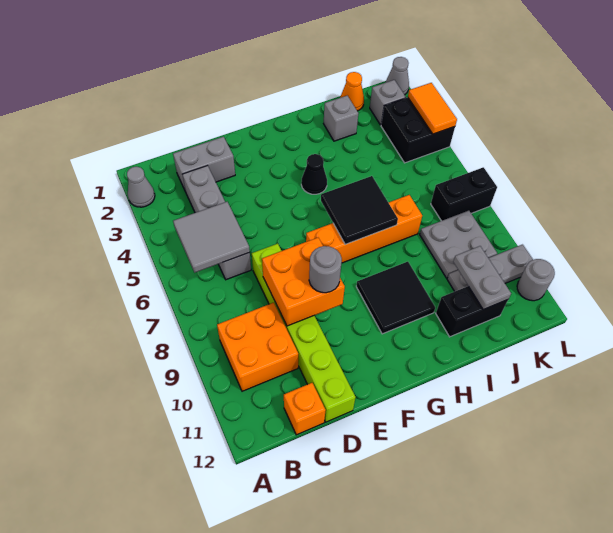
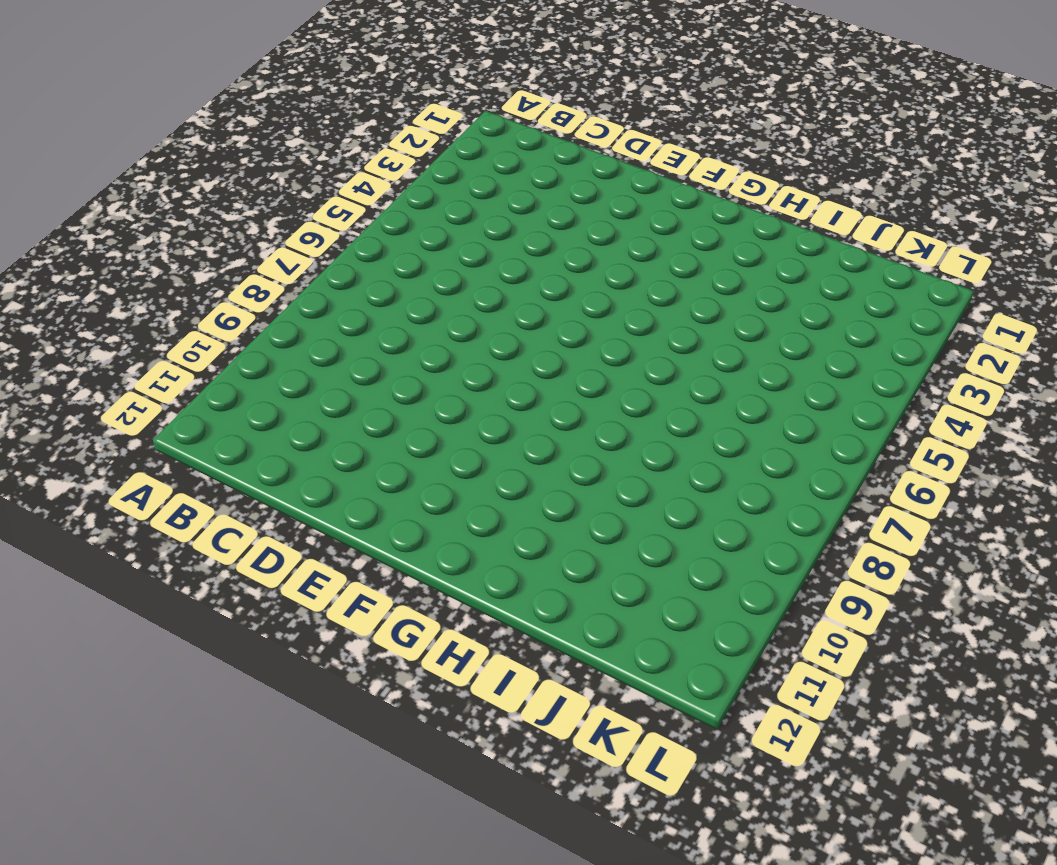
none -> grey 1x1 cone [127,167,155,207]
none -> orange 2x2 brick [217,303,298,391]
none -> grey 1x2 brick [173,137,235,192]

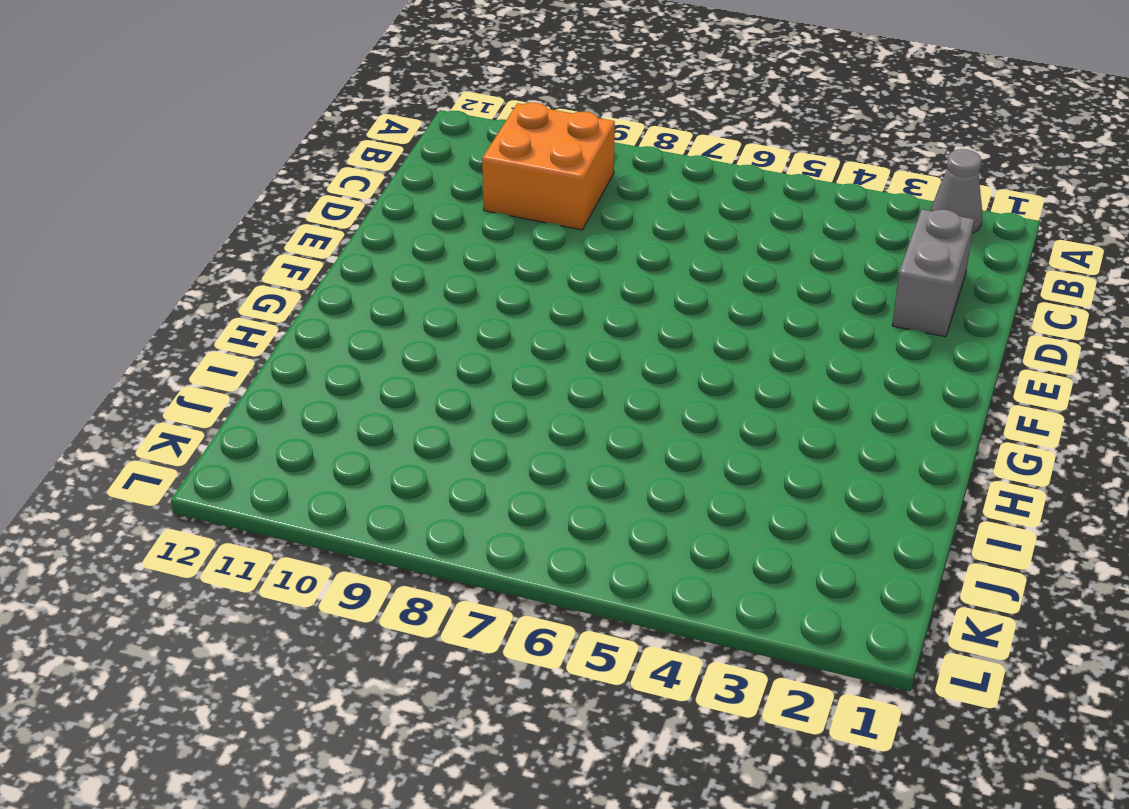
none -> grey 1x4 brick [182,166,251,280]
none -> orange 1x1 brick [284,383,326,435]
none -> lime 1x6 brick [252,244,356,422]

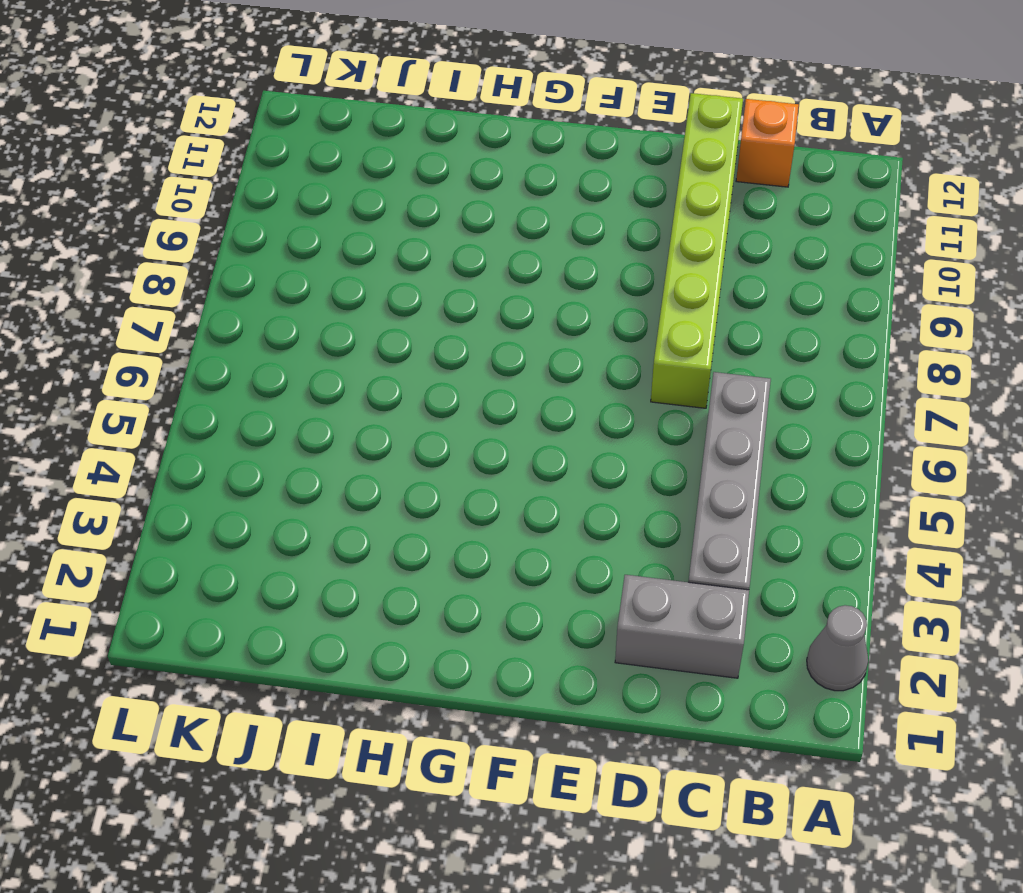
none -> orange 2x2 brick [217,303,298,391]
none -> orange 1x4 brick [306,195,422,263]
none -> black 1x1 cone [301,154,327,194]

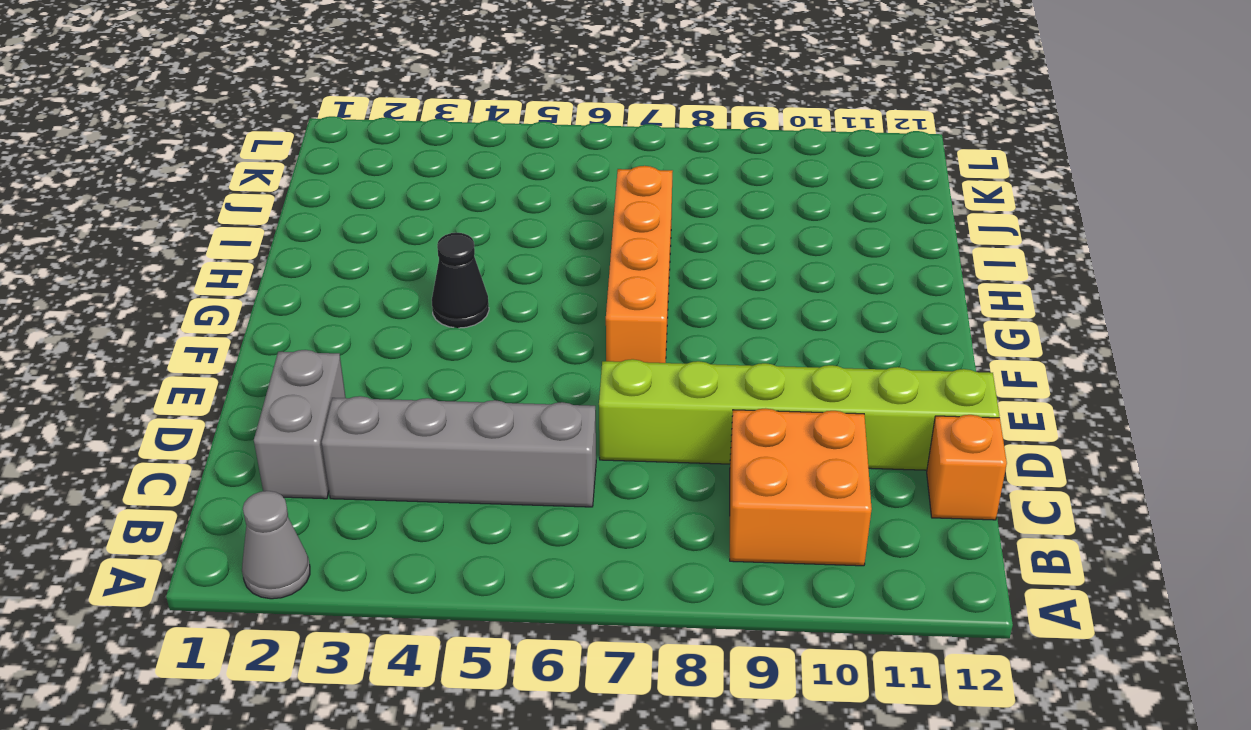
none -> black 2x2 tile [356,262,435,334]
none -> grey 1x1 brick [324,96,358,141]
none -> black 1x2 brick [436,286,508,337]

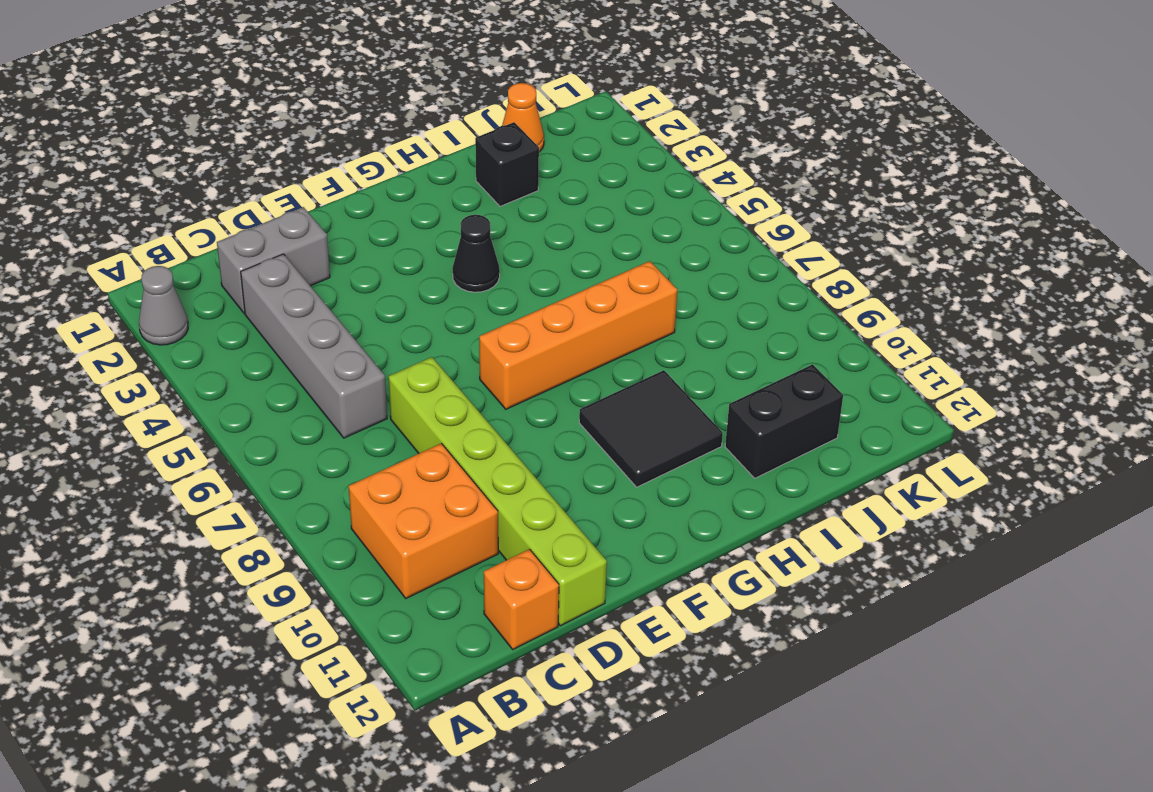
black 1x1 brick [475,122,539,206] -> grey 1x1 brick [324,96,358,141]
none -> grey 2x2 plate [420,211,497,278]
none -> grey 1x3 plate [447,245,533,292]
none -> grey 1x1 brick [370,80,406,125]

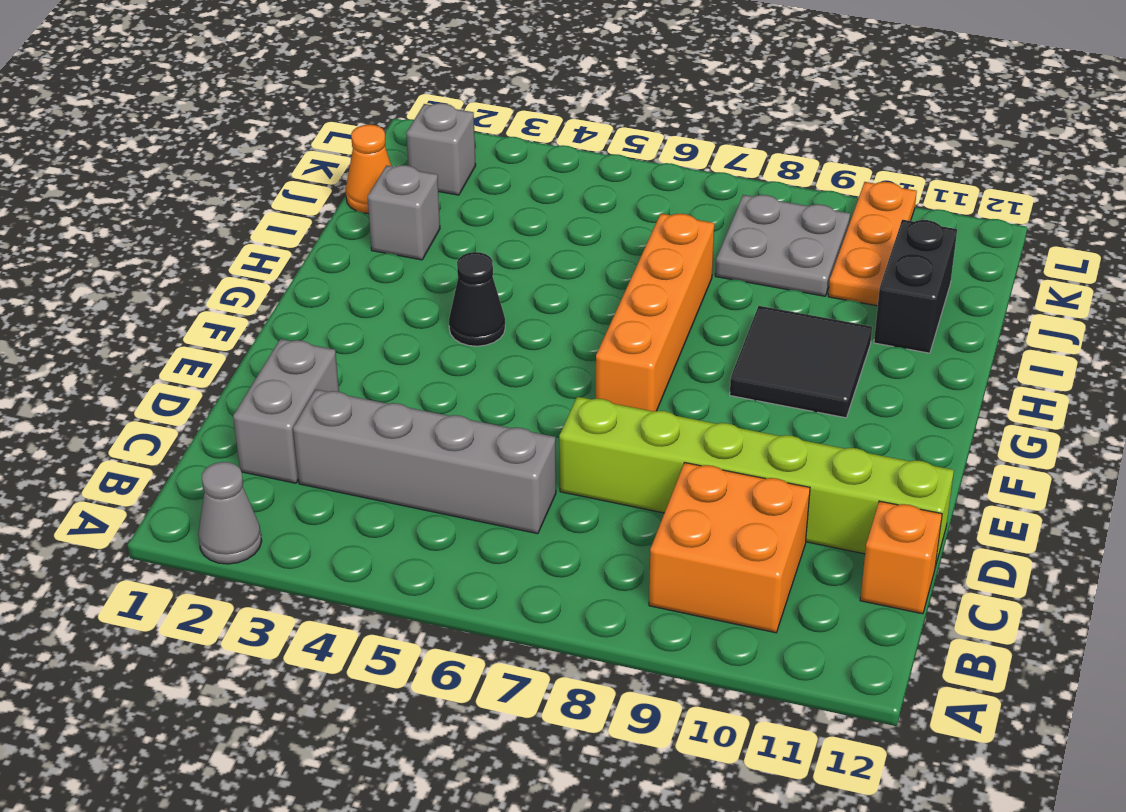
orange 1x3 plate [828,182,917,306] -> grey 1x3 plate [447,245,533,292]
none -> black 2x2 brick [381,98,455,163]
none -> black 1x2 brick [431,167,497,221]
none -> grey 1x1 cone [385,57,409,95]

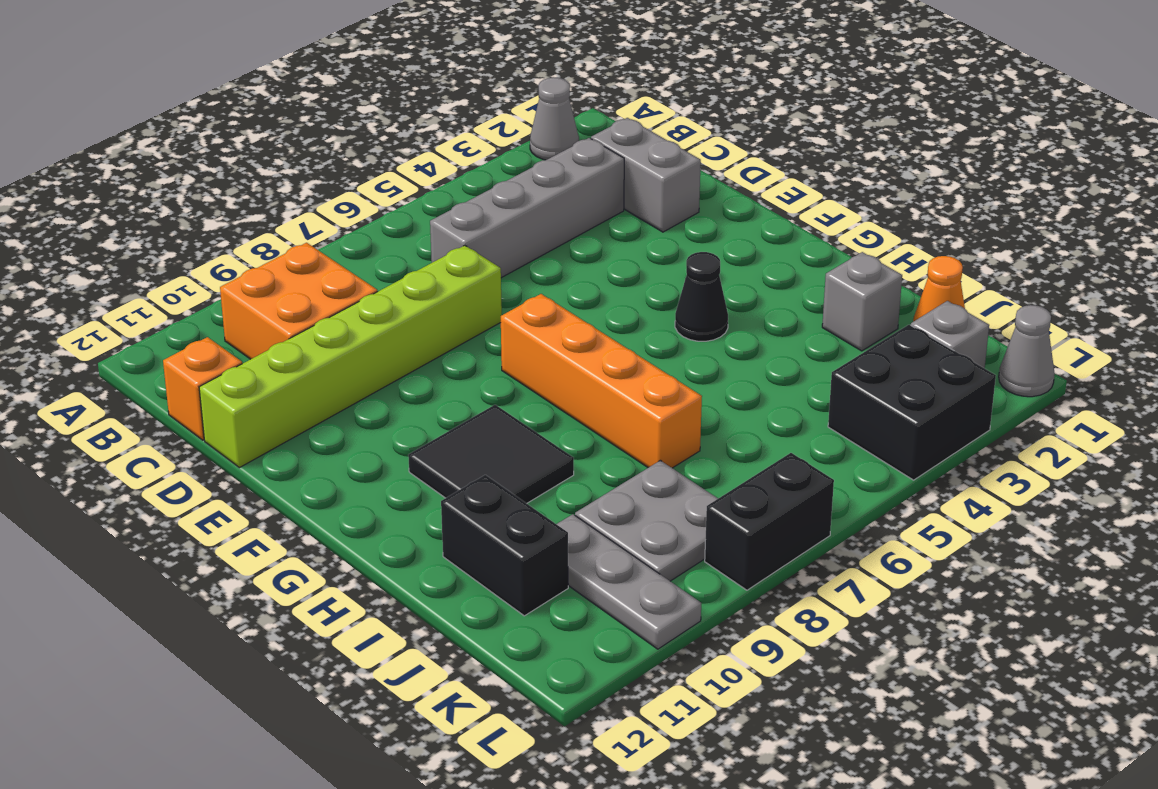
black 1x2 brick [705,453,834,590] -> black 1x2 brick turned to [431,167,497,221]
none -> grey 1x1 round brick [517,259,555,301]
none -> grey 2x2 tile [173,202,250,273]
none -> orange 2x2 brick [262,238,345,326]

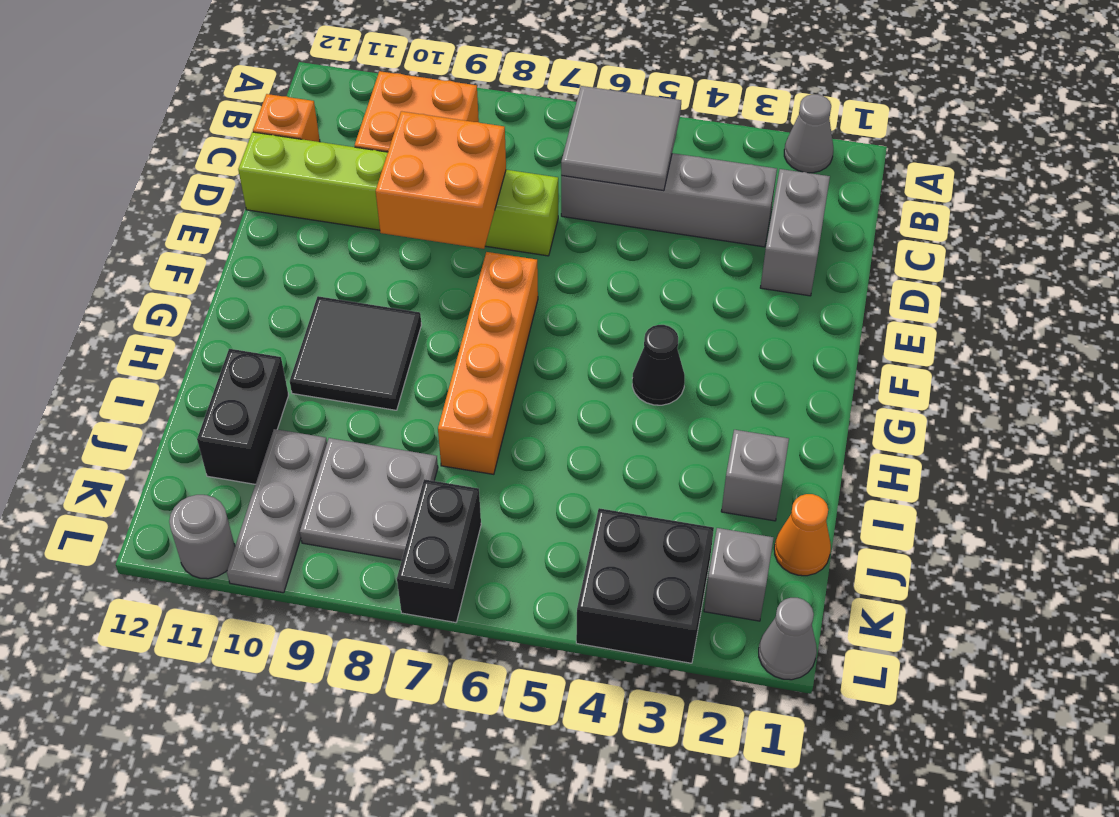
none -> black 2x2 tile [321,176,398,244]
none -> grey 1x2 plate [453,246,511,310]
none -> orange 1x2 tile [408,83,457,134]

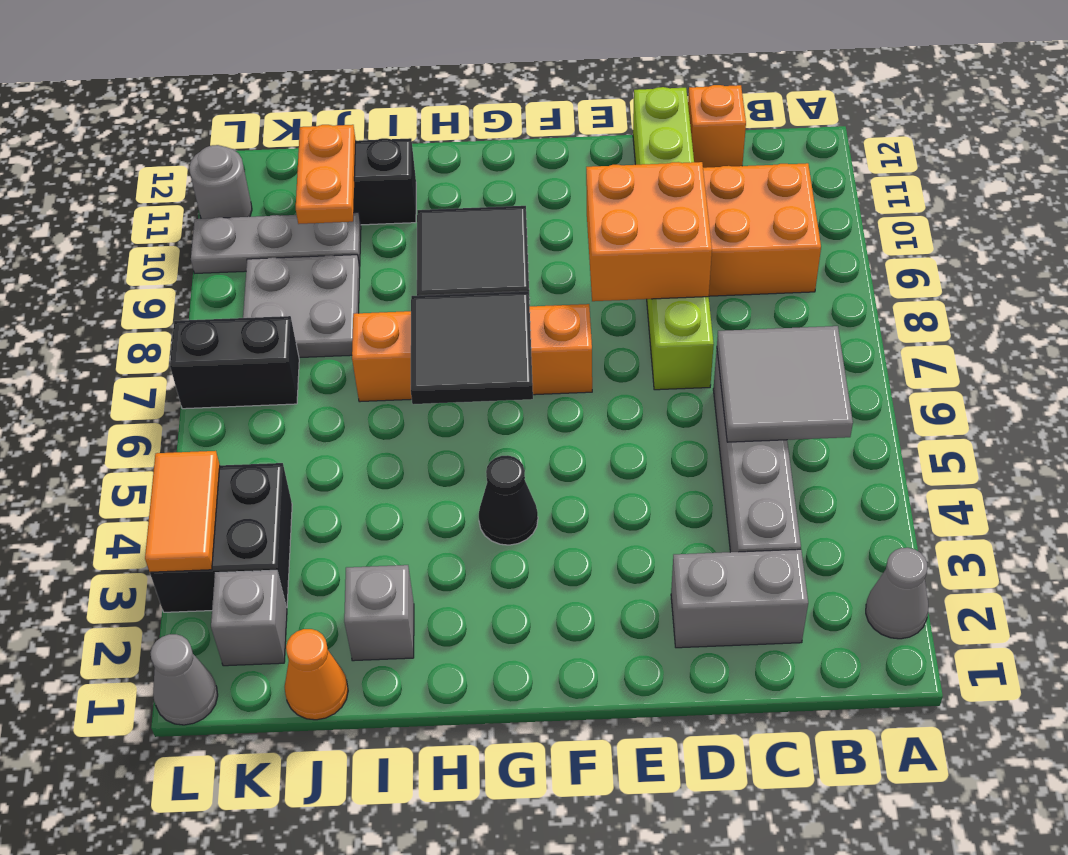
orange 1x2 plate [296,125,356,224] -> grey 1x2 plate [453,246,511,310]
none -> grey 1x1 round brick [309,246,342,293]

